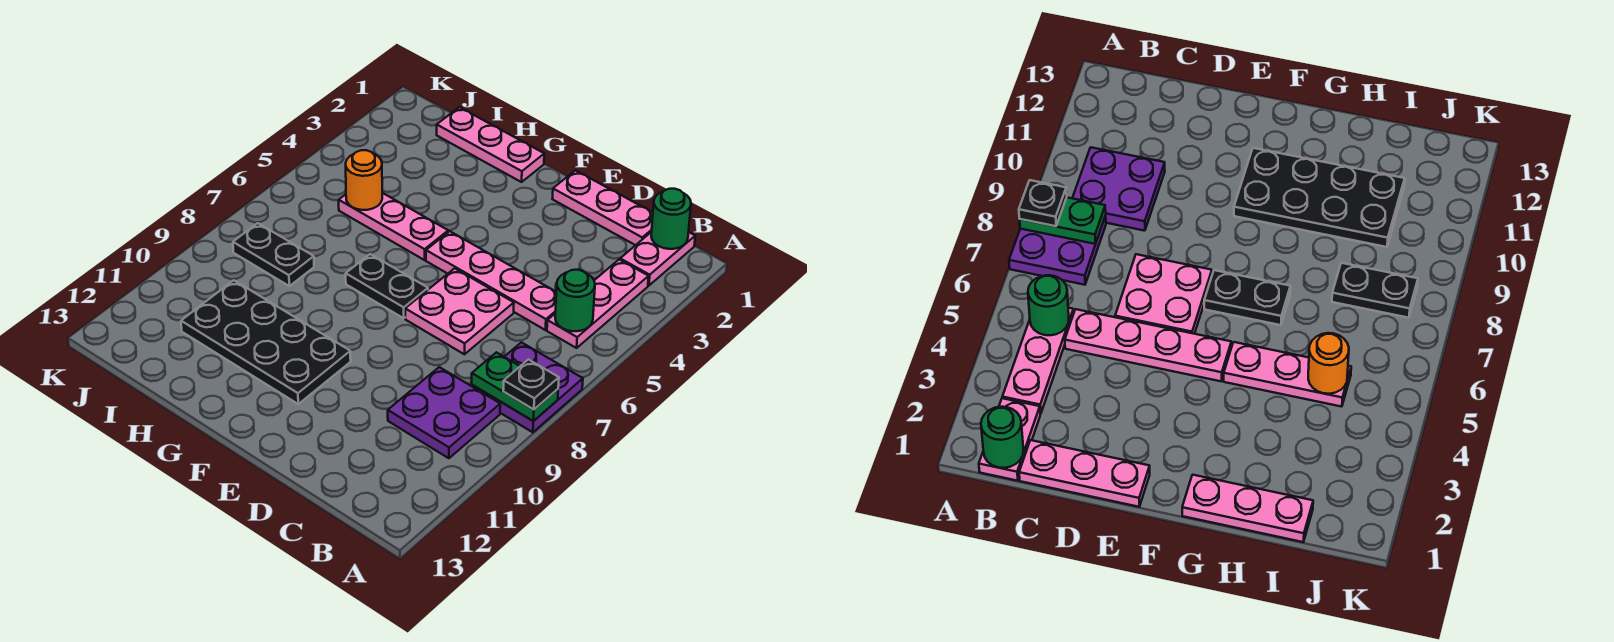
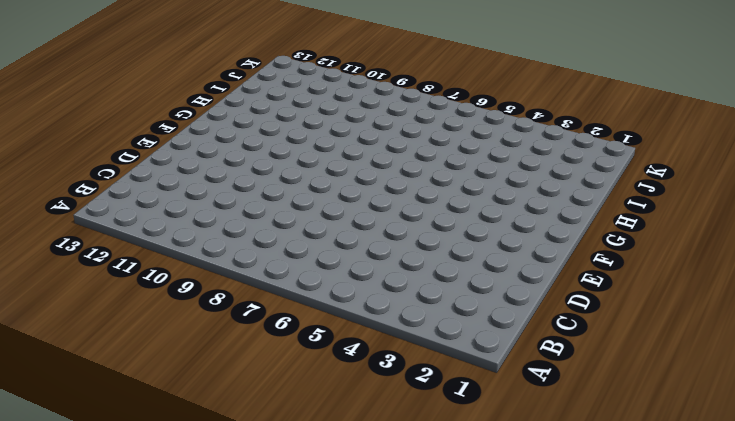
none -> purple 2x2 plate [472,342,583,432]
none -> pink 1x2 plate [620,232,695,286]
none -> pink 1x3 plate [547,260,649,348]

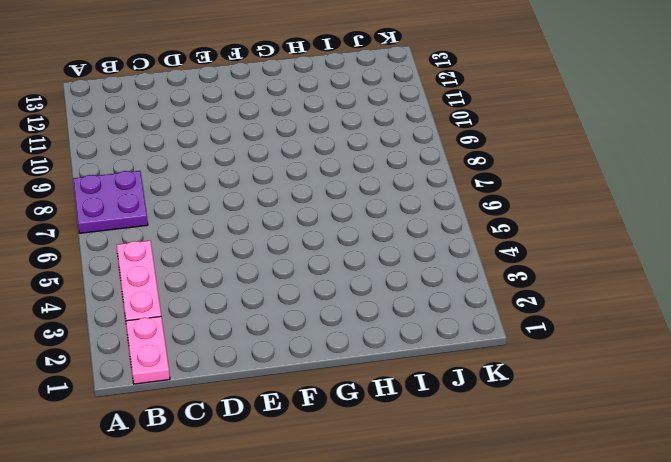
none -> purple 2x2 plate [388,367,500,458]
none -> pink 1x3 plate [553,170,653,245]
none -> pink 1x4 plate [426,231,556,330]

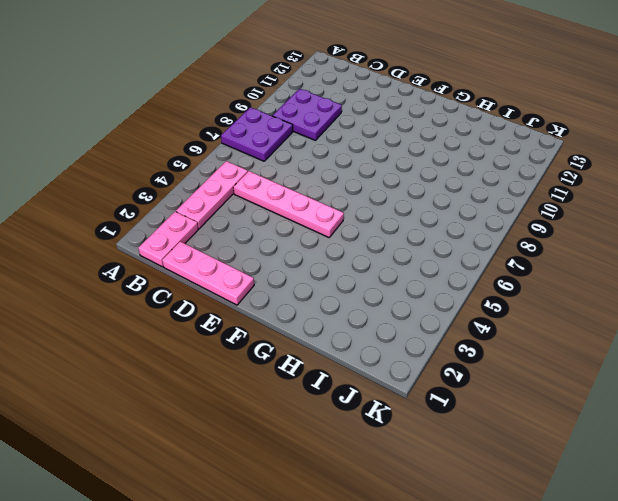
none -> pink 2x2 plate [405,268,514,354]
none -> black 1x2 plate [346,254,428,318]
none -> black 2x4 plate [181,280,351,404]

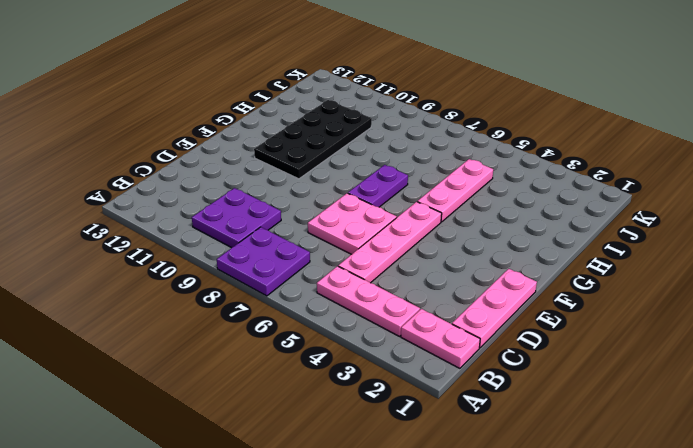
purple 1x2 plate [348,165,408,207] -> black 1x2 plate [346,254,428,318]
none -> pink 1x3 plate [437,107,544,182]
none -> black 1x2 plate [233,223,314,286]
none -> green 1x2 plate [472,352,558,421]

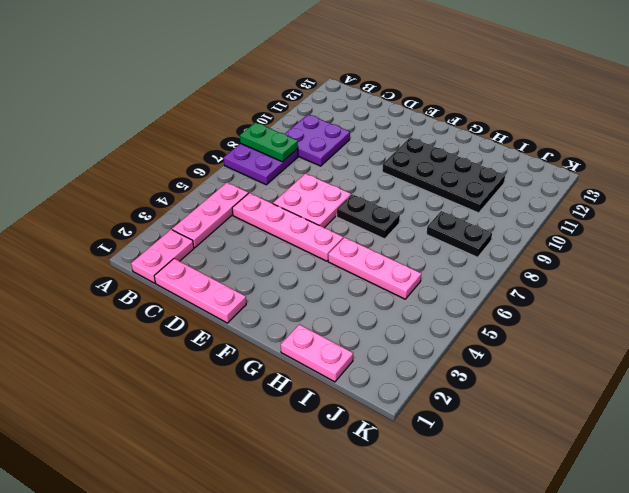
pink 1x2 plate [281,324,353,382] -> pink 1x3 plate [437,107,544,182]
none -> green 1x1 round brick [651,189,691,249]
none -> green 1x1 round brick [555,270,595,331]
none -> orange 1x1 round brick [346,150,382,210]

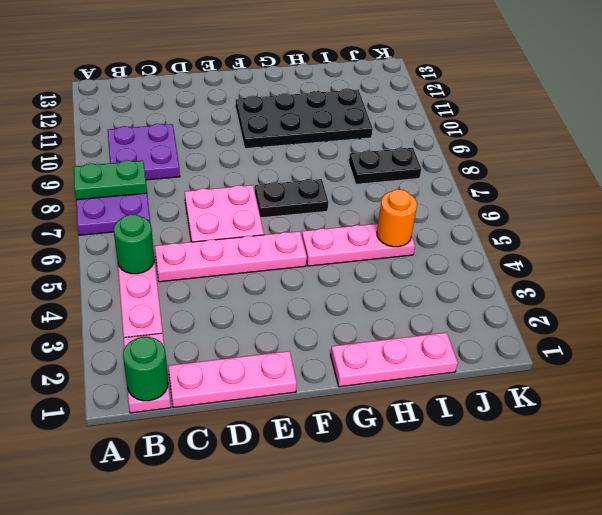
none -> black 1x1 plate [503,359,559,410]

